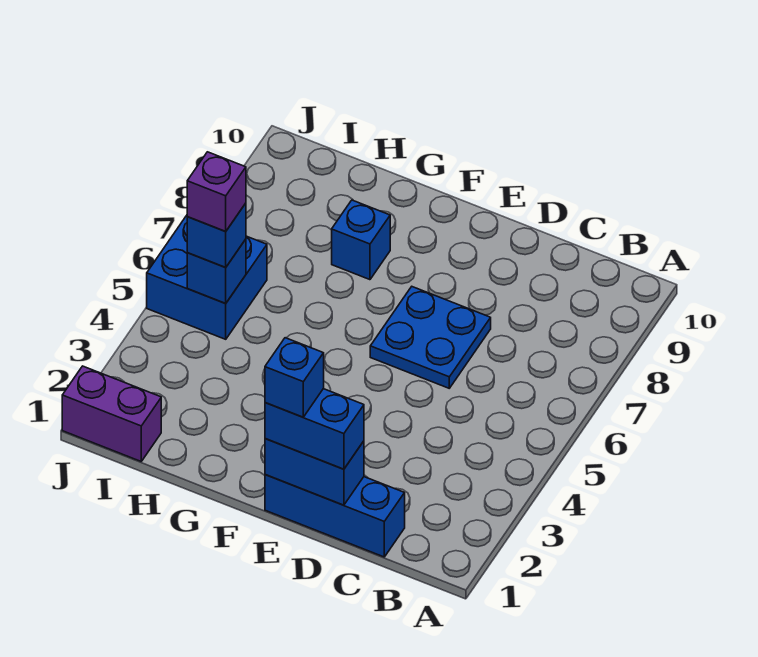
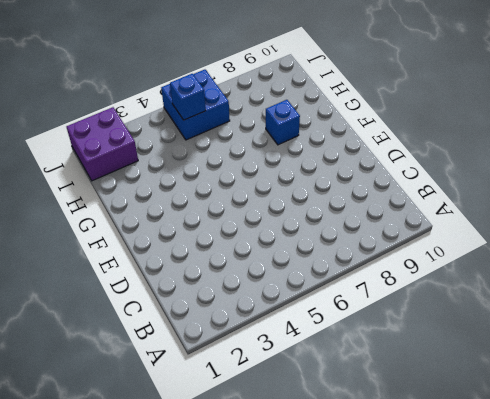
purple 2x2 brick [67,107,138,181] -> purple 1x2 brick [62,366,161,461]
none -> blue 1x3 brick [265,475,405,557]
none -> blue 2x2 plate [370,287,491,388]

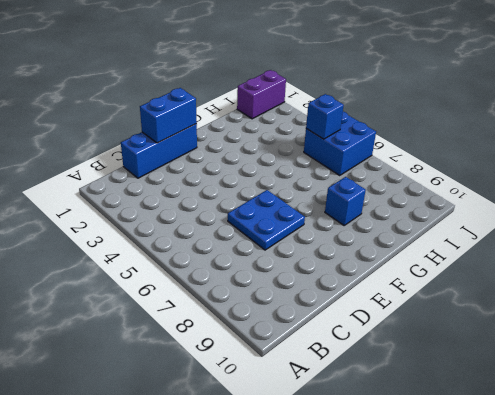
none -> blue 1x2 brick [265,389,364,469]
none -> blue 1x1 brick [187,203,246,267]

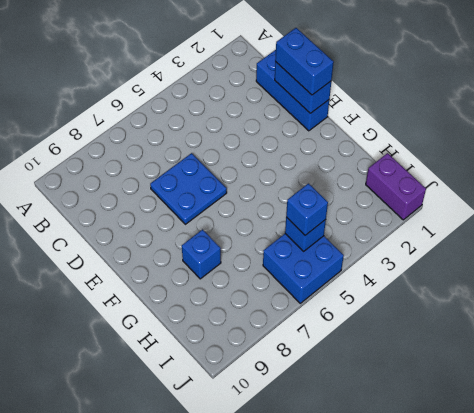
none -> blue 1x1 brick [265,338,324,417]
none -> purple 1x1 brick [187,152,246,231]

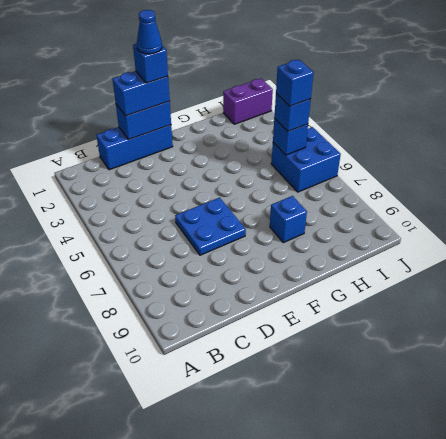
blue 1x1 cone [137,10,162,54] -> none
blue 1x1 brick [276,60,314,106] -> purple 1x1 brick [187,152,246,231]

